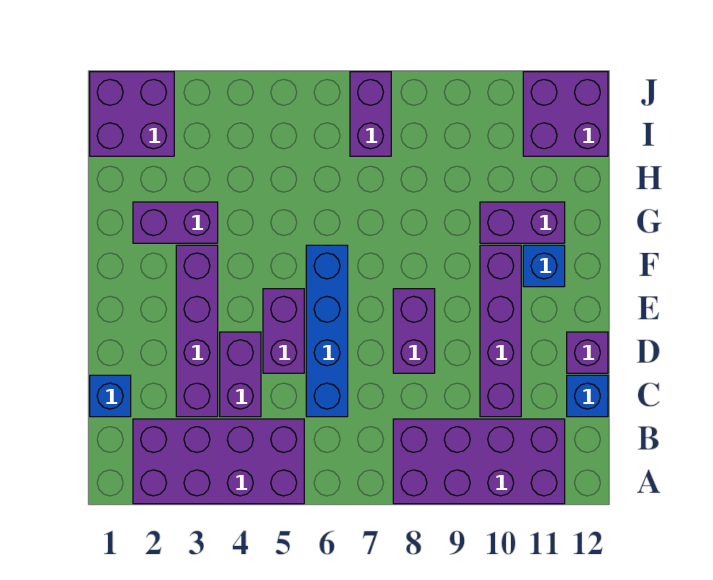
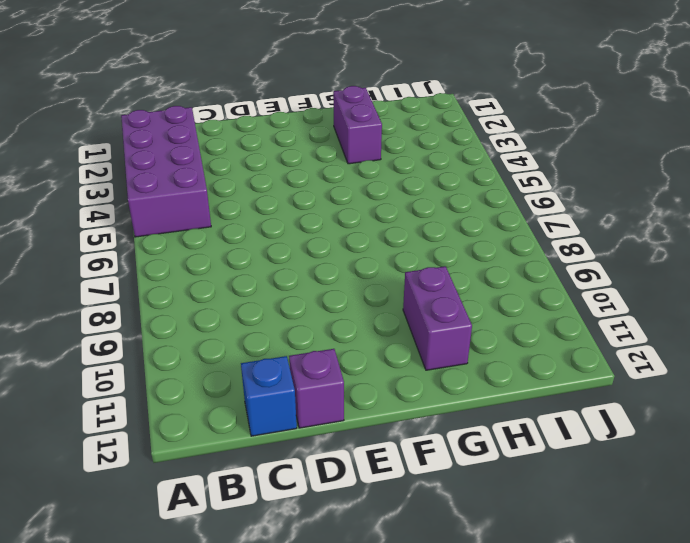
none -> purple 2x4 brick [393,419,565,504]
none -> blue 1x1 brick [90,375,131,417]
none -> purple 1x4 brick [176,245,218,417]

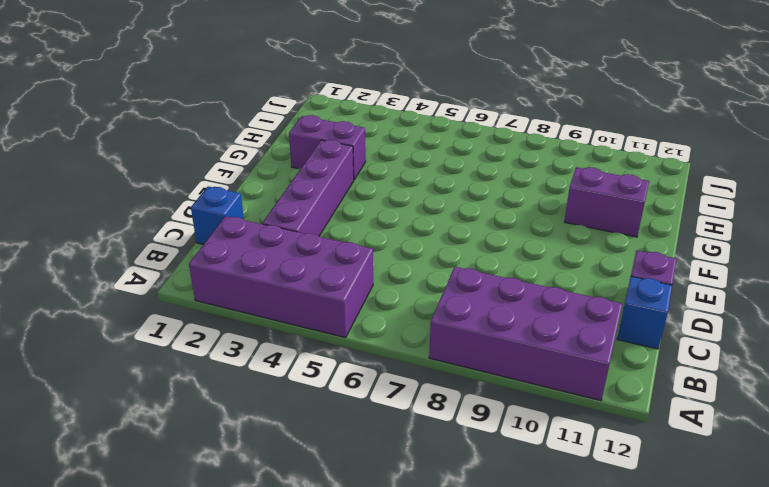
none -> purple 1x2 brick [220,332,261,417]
none -> blue 1x4 brick [306,245,348,417]
none -> purple 1x4 brick [480,245,521,417]

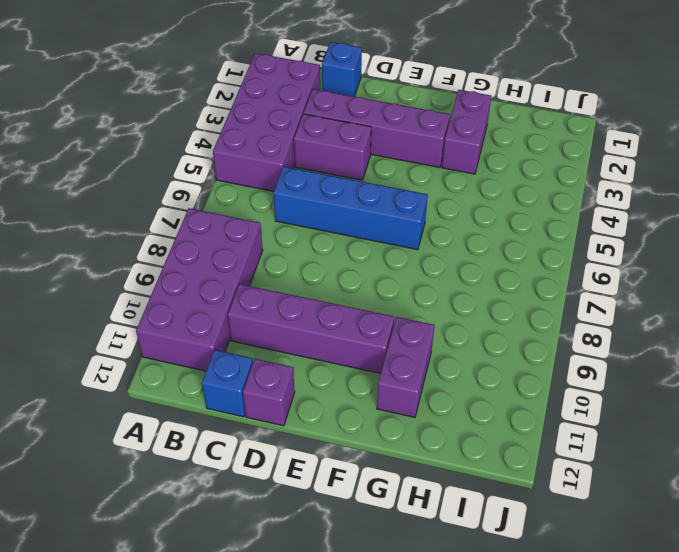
none -> purple 1x2 brick [263,289,304,373]
none -> purple 1x2 brick [393,289,435,373]
none -> blue 1x1 brick [523,245,565,287]

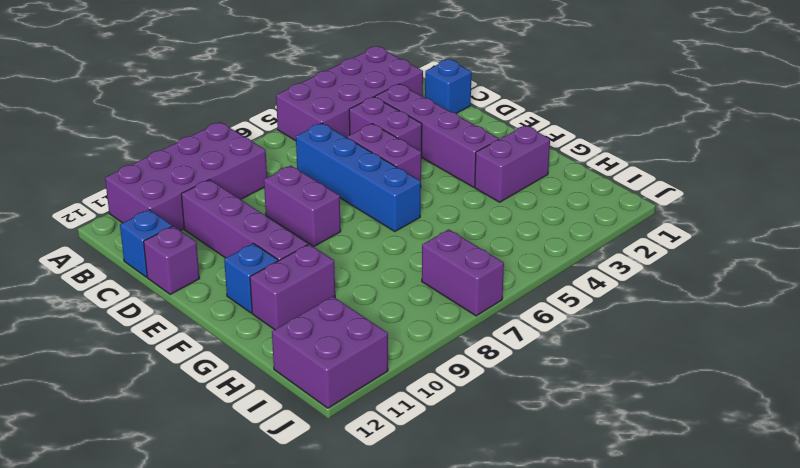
none -> purple 2x2 brick [90,72,174,156]

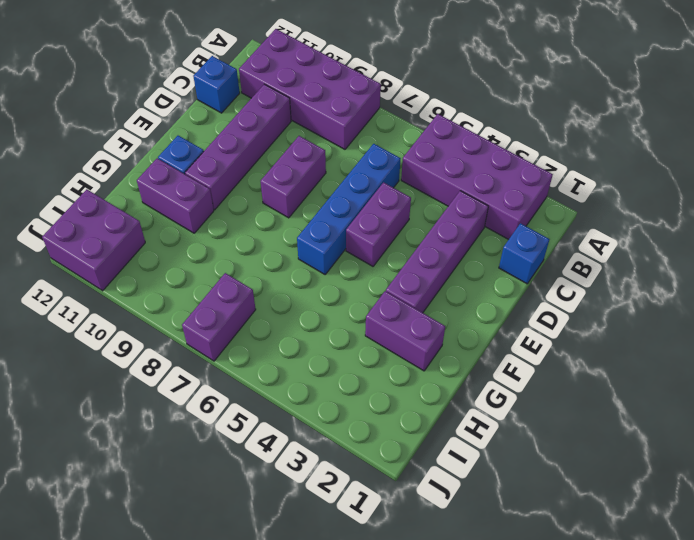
none -> purple 1x2 brick [220,332,261,417]
none -> purple 1x1 brick [567,332,608,373]
none -> purple 2x2 brick [90,72,174,156]

